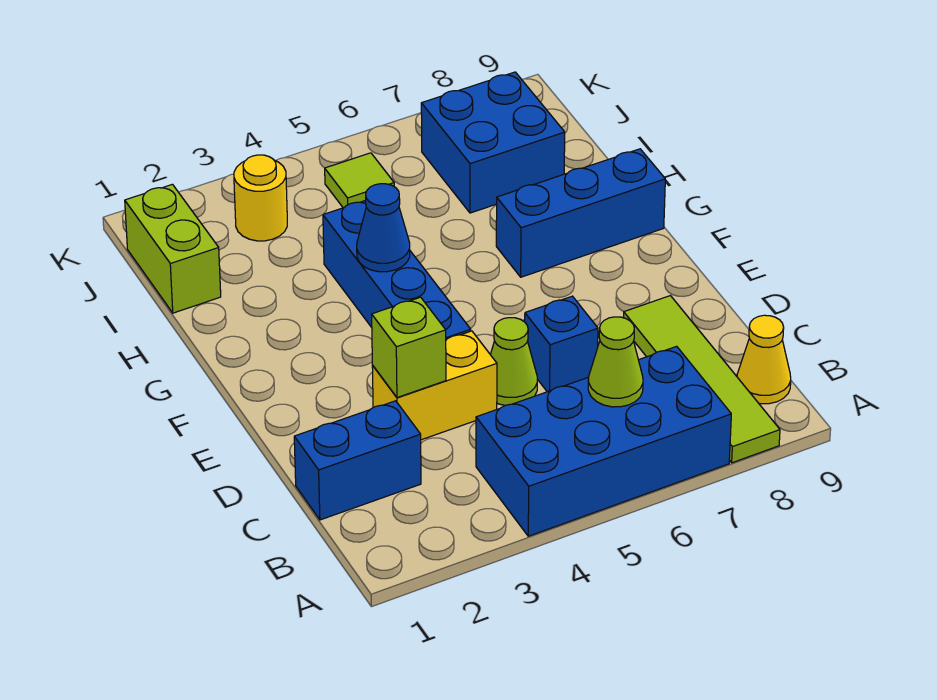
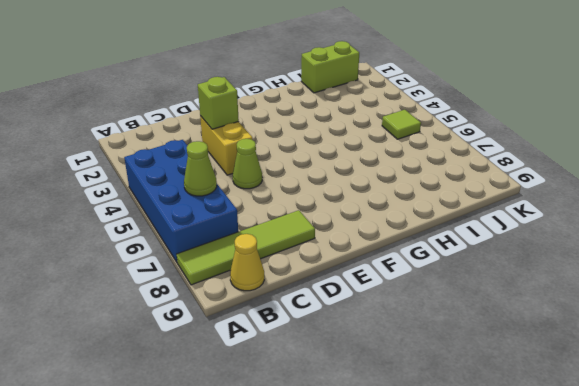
none -> blue 1x2 brick [294,401,421,520]
none -> blue 1x1 brick [525,296,598,392]
none -> blue 1x4 brick [323,200,471,340]

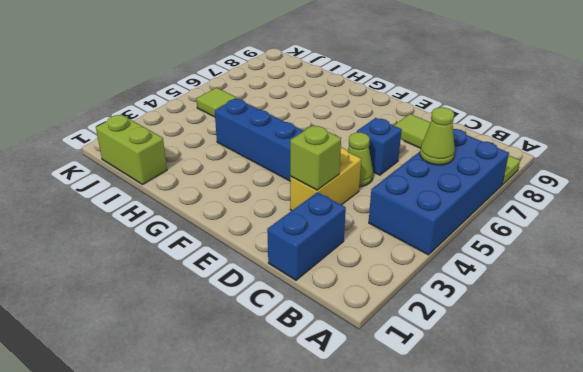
none -> yellow 1x1 cone [737,315,791,404]
none -> blue 1x3 brick [496,149,665,277]
none -> blue 2x2 brick [421,72,565,213]

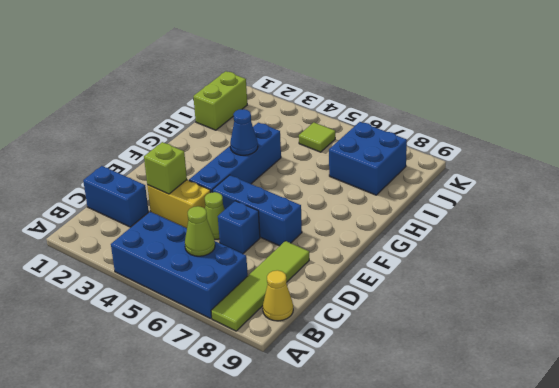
blue 1x3 brick [212,175,302,246] -> blue 1x3 brick moved to [496,149,665,277]
none -> yellow 1x1 round brick [234,155,287,241]

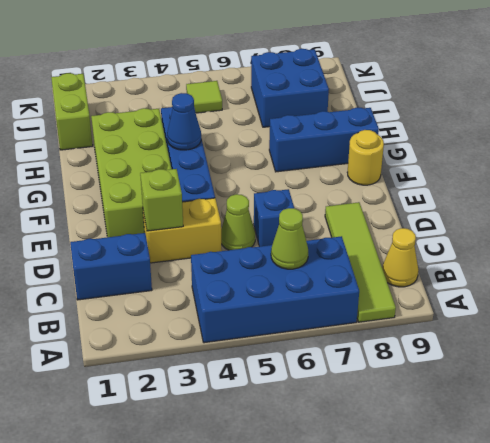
lime 2x4 brick [91,108,171,237] -> none
yellow 1x1 round brick [347,130,384,185] -> yellow 1x1 round brick moved to [234,155,287,241]

